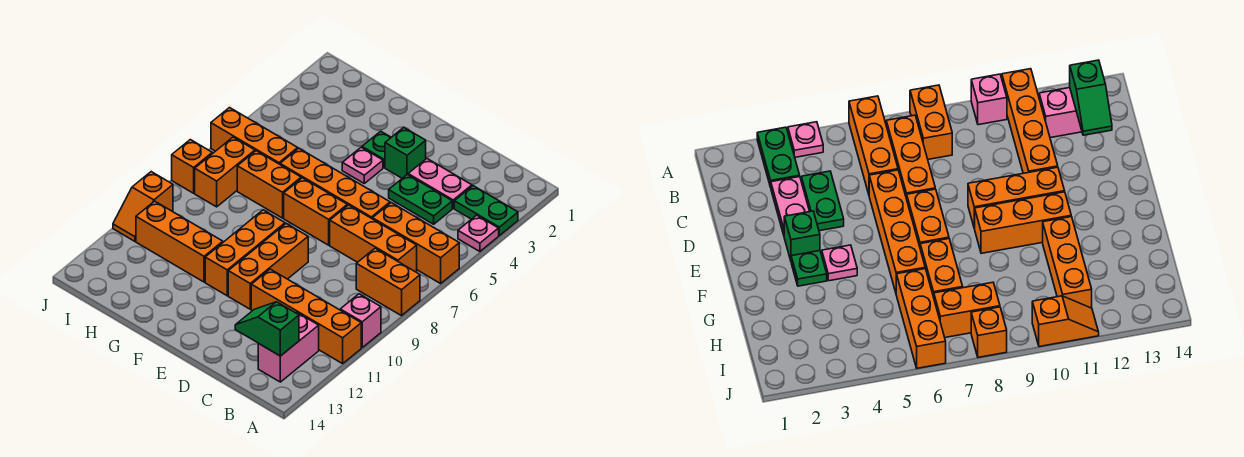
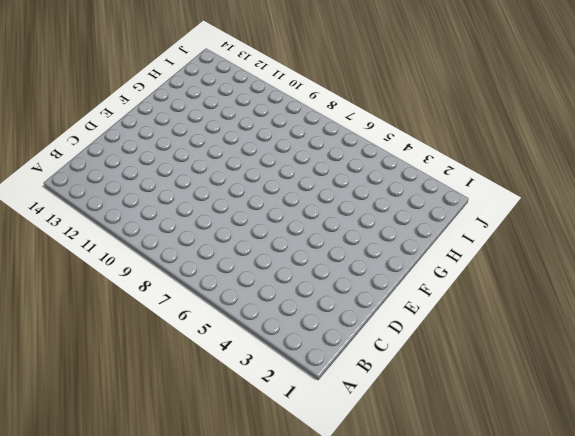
none -> green 1x2 plate [454,186,518,235]
none -> pink 1x1 plate [458,215,499,252]
none -> orange 1x3 brick [373,203,459,283]

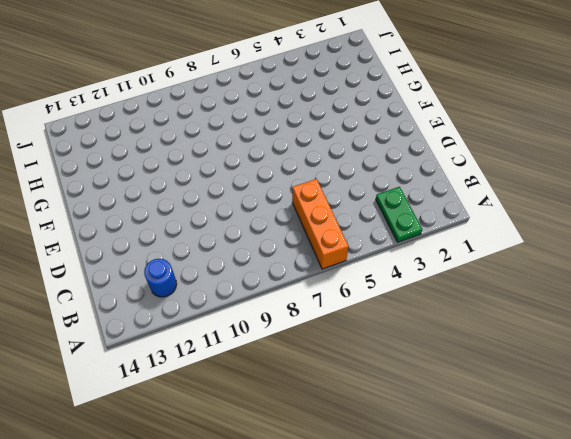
blue 1x1 round brick [144,259,177,297] -> pink 1x2 brick [258,312,319,382]
none -> pink 1x1 plate [458,215,499,252]
none -> orange 1x2 brick [356,248,420,316]
none -> pink 1x1 brick [340,294,381,347]

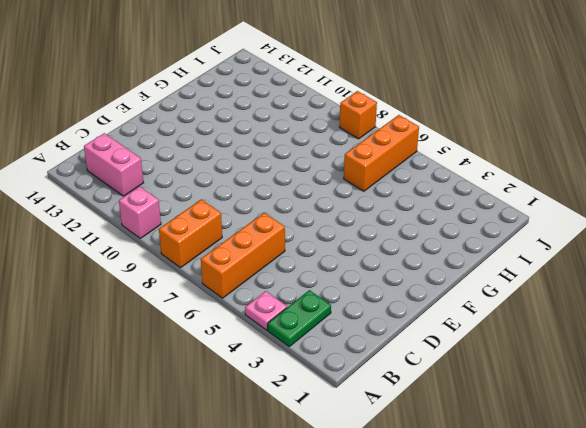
none -> orange 1x4 brick [251,269,361,364]
none -> orange 1x3 brick [330,205,417,272]
none -> pink 1x2 plate [408,159,472,208]

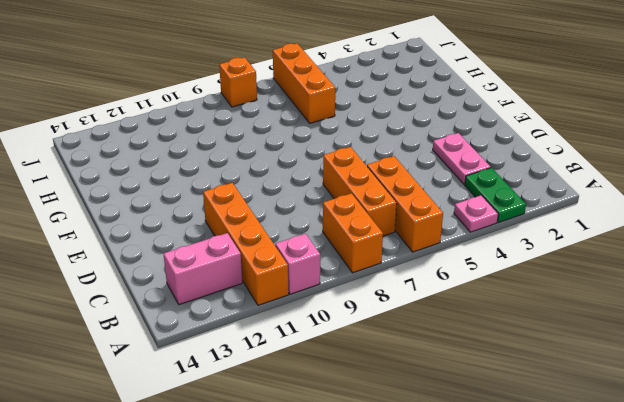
none -> green 1x2 plate [389,174,452,224]
none -> orange 1x4 brick [280,148,390,219]
none -> green 1x1 brick [385,127,426,178]

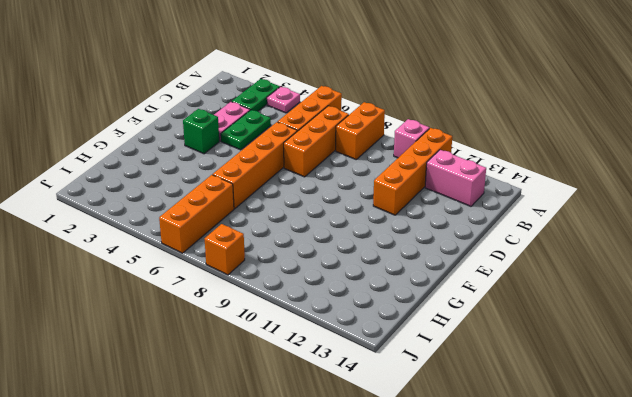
none -> orange 1x2 brick [284,178,347,245]
none -> orange 1x3 brick [228,224,308,309]
none -> green 1x1 plate [362,131,391,168]

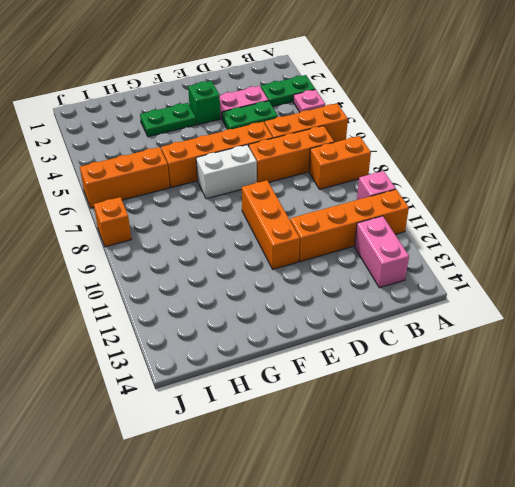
white 1x2 brick [196,145,257,199] -> orange 1x2 brick [284,178,347,245]
green 1x2 plate [140,103,196,137] -> green 1x1 plate [362,131,391,168]
none -> pink 1x1 plate [342,147,383,183]
none -> orange 1x3 brick [205,210,285,296]
none -> orange 1x2 brick [237,151,301,218]

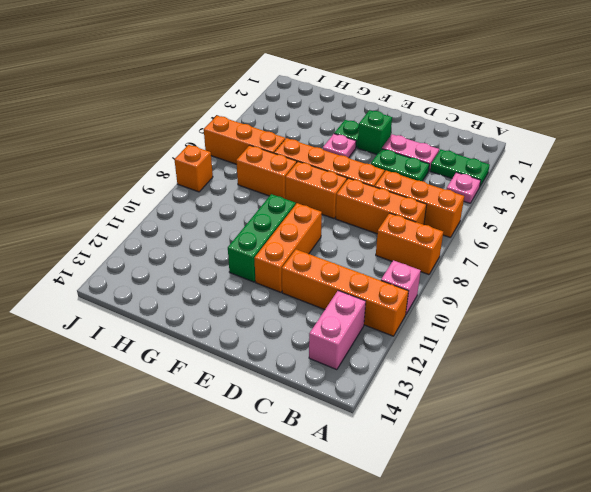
green 1x3 brick [228,194,296,282] -> orange 1x3 brick [205,210,285,296]
none -> orange 1x3 brick [136,201,223,282]
none -> orange 1x2 brick [195,137,255,207]
none -> orange 1x2 slope [113,172,173,241]

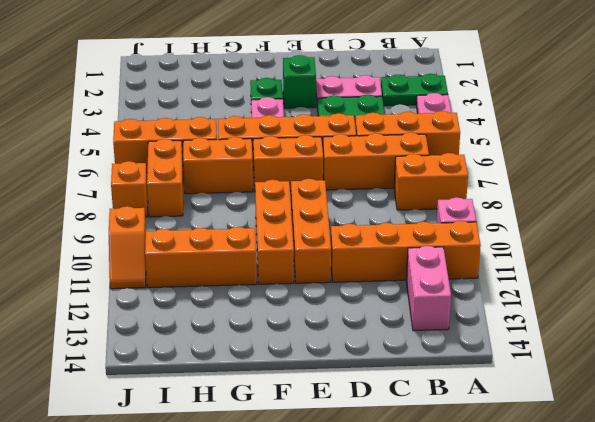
none -> green 1x2 slope [235,302,299,356]

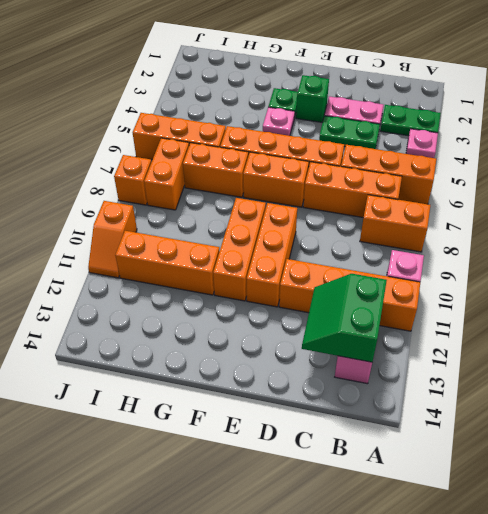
green 2x2 slope [302,274,387,362] -> green 1x2 slope [235,302,299,356]

